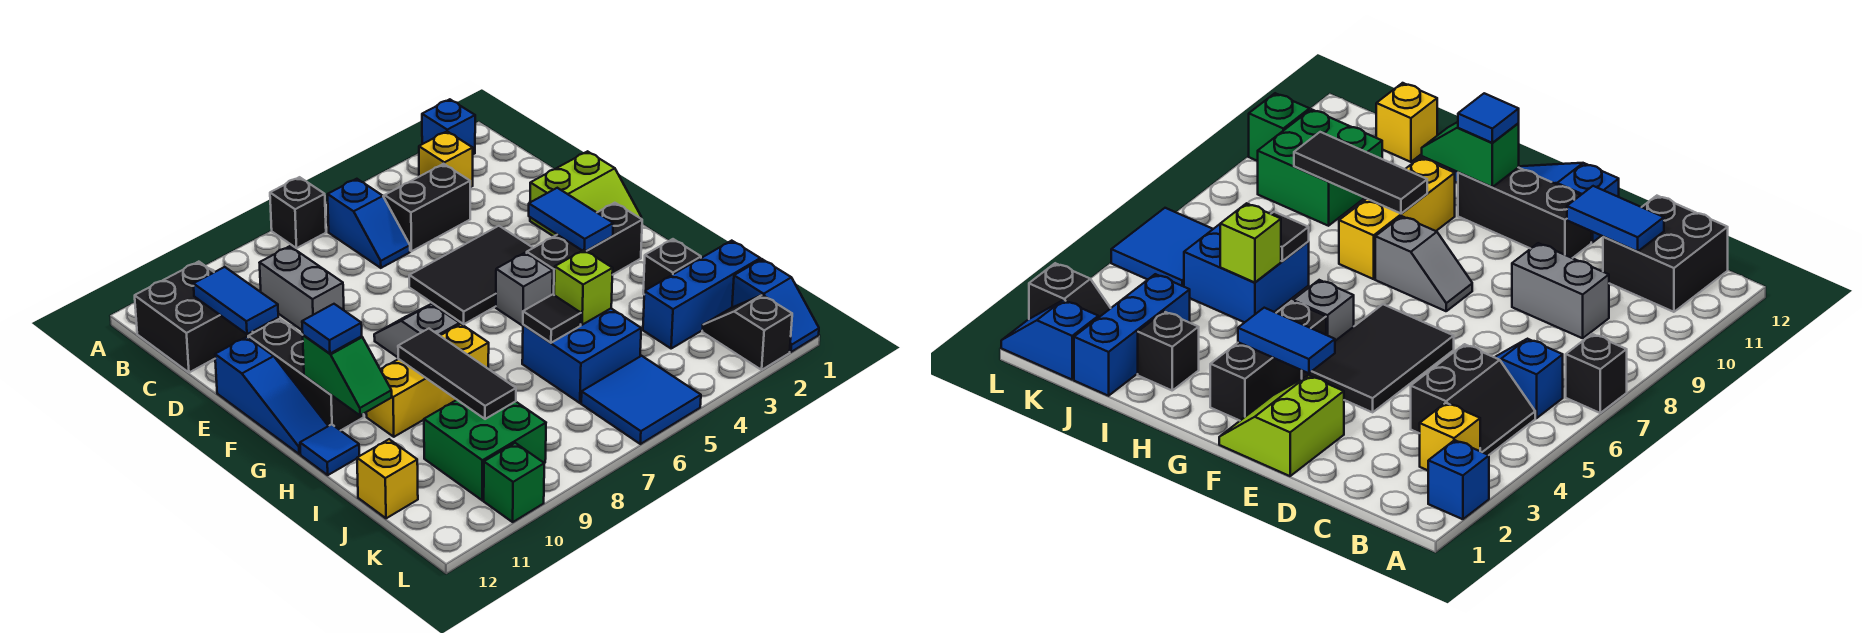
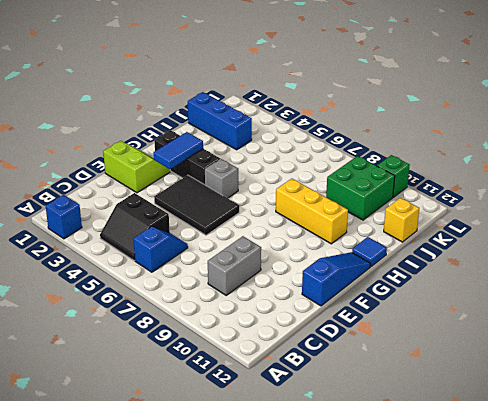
none -> black 1x1 brick [270,177,326,248]
none -> yellow 1x1 brick [419,131,473,187]
none -> black 2x2 brick [135,262,253,372]
none -> black 1x3 brick [248,319,364,431]

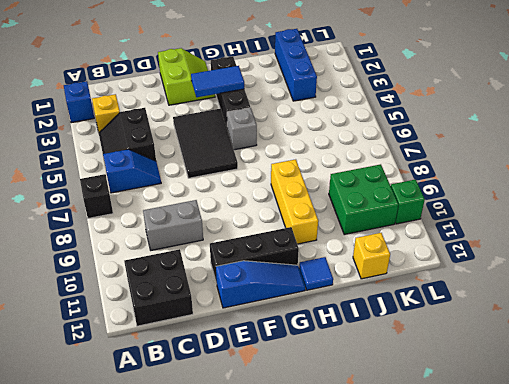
none -> grey 1x2 slope [374,304,460,357]
none -> black 1x1 brick [643,239,701,294]
none -> blue 2x2 brick [522,309,641,403]
none -> blue 1x2 slope [732,259,819,352]

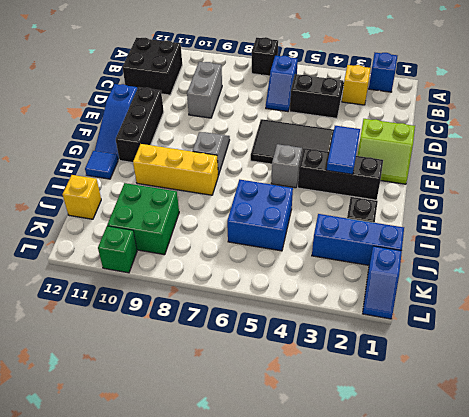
none -> black 1x2 slope [702,295,792,370]
none -> blue 2x2 tile [581,356,701,444]
none -> blue 1x2 tile [193,267,278,334]
none -> green 1x2 slope [303,335,392,415]

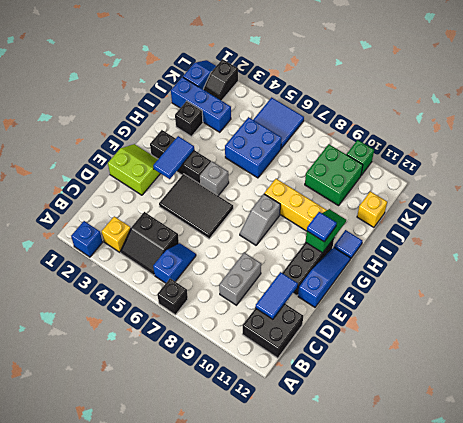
none -> black 1x3 tile [398,329,516,419]
none -> lime 1x1 brick [554,250,613,325]
none -> black 1x1 tile [523,294,581,343]

